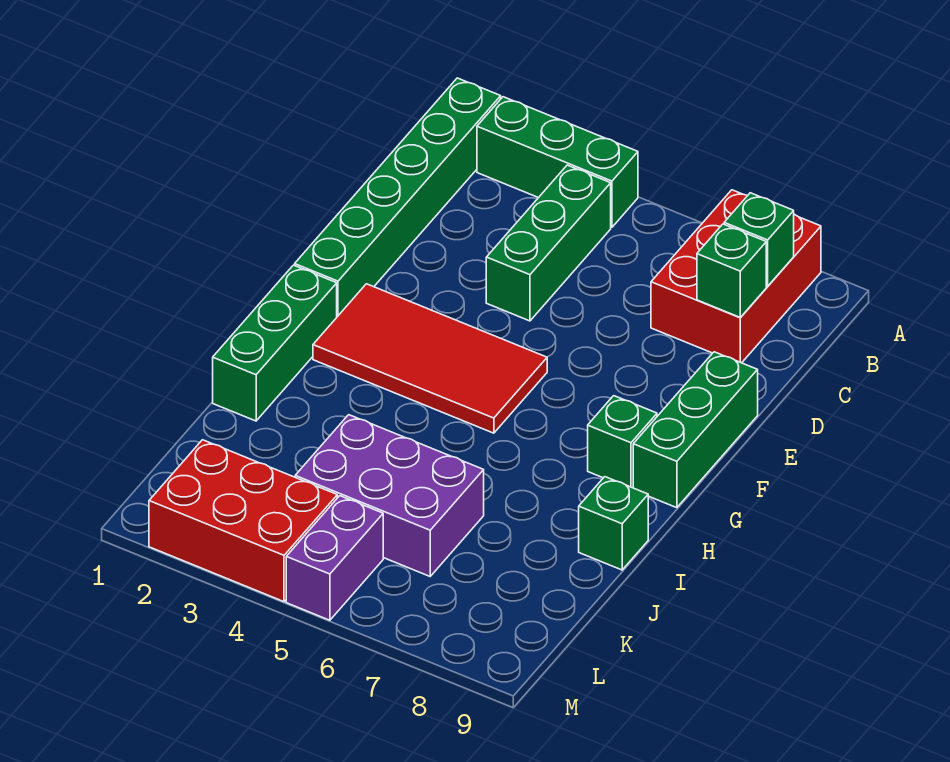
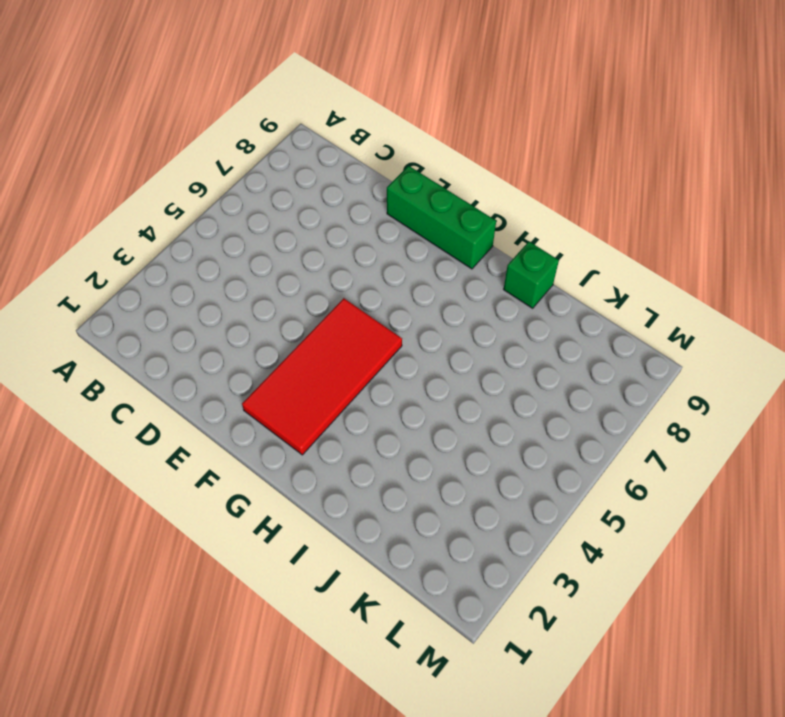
none -> green 1x6 brick [295,78,501,317]
none -> green 1x3 brick [477,97,638,227]
none -> red 2x3 brick [651,190,821,363]

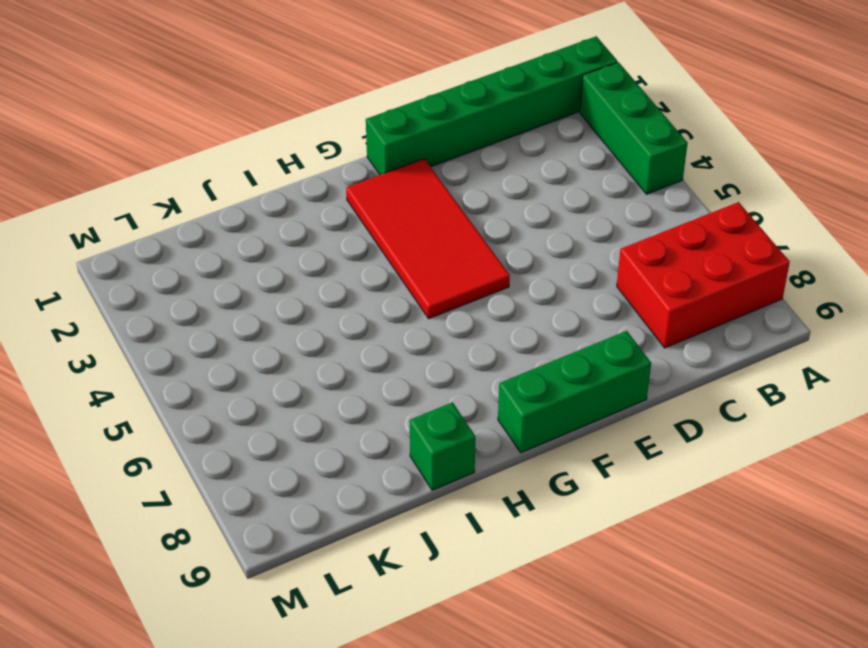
none -> green 1x3 brick [486,165,611,321]
none -> green 1x3 brick [213,265,337,421]
none -> green 1x1 brick [588,396,657,488]

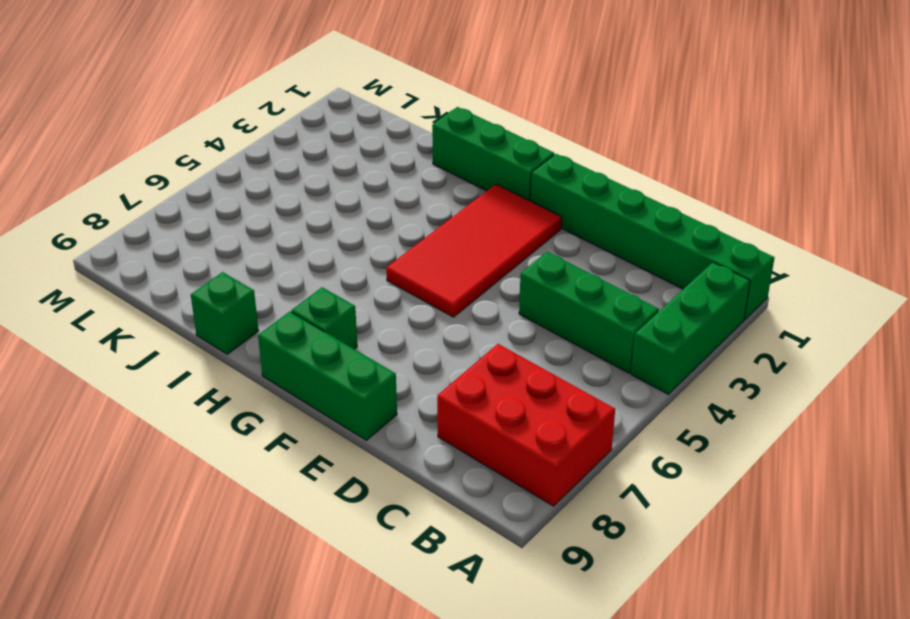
none -> purple 2x3 brick [295,415,484,576]
none -> red 2x3 brick [149,440,337,602]
none -> purple 1x2 brick [286,496,383,620]

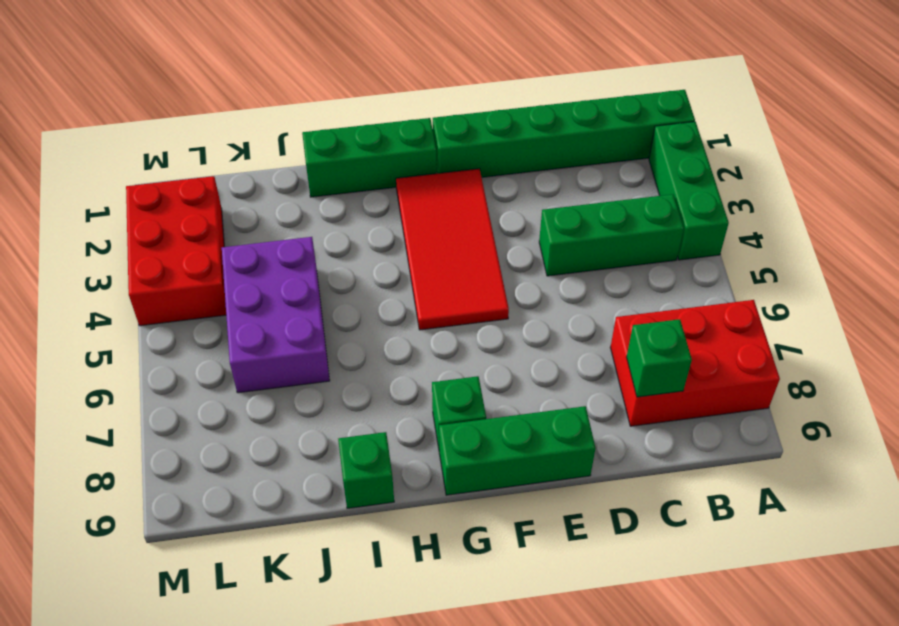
none -> purple 1x2 brick [286,496,383,620]
none -> green 1x1 brick [724,193,794,286]

